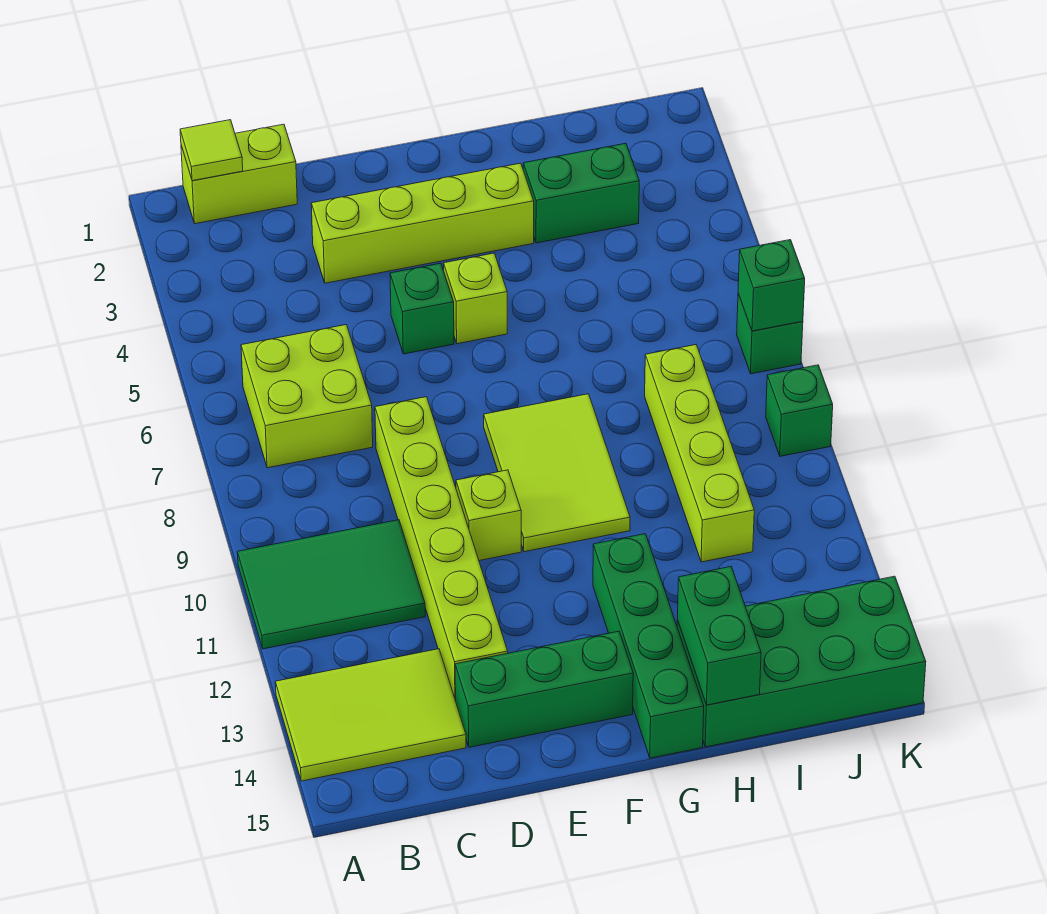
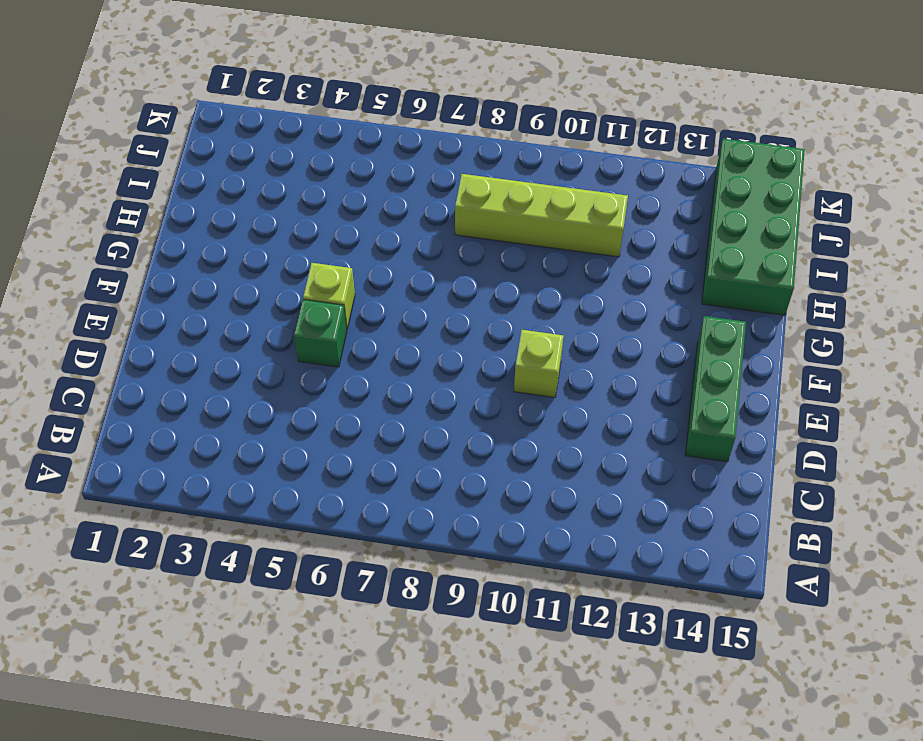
none -> green 2x3 tile [237,520,425,649]
none -> lime 2x3 tile [275,649,466,781]
none -> lime 1x2 brick [181,124,297,224]

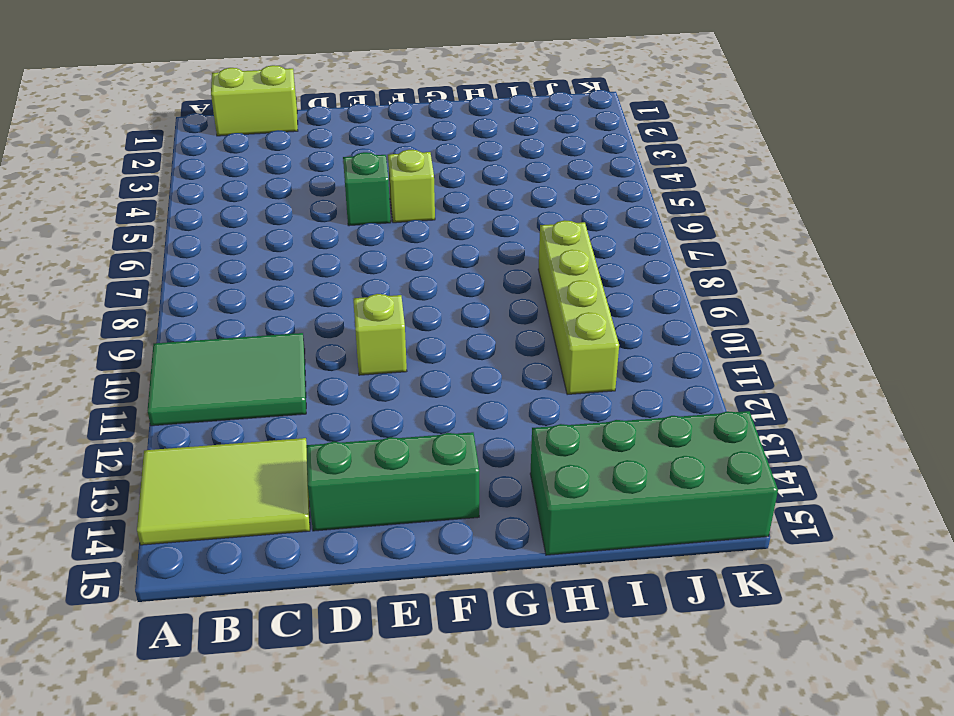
none -> lime 2x2 brick [241,325,373,468]
none -> lime 1x4 brick [311,163,534,283]
none -> lime 1x6 brick [375,397,508,701]

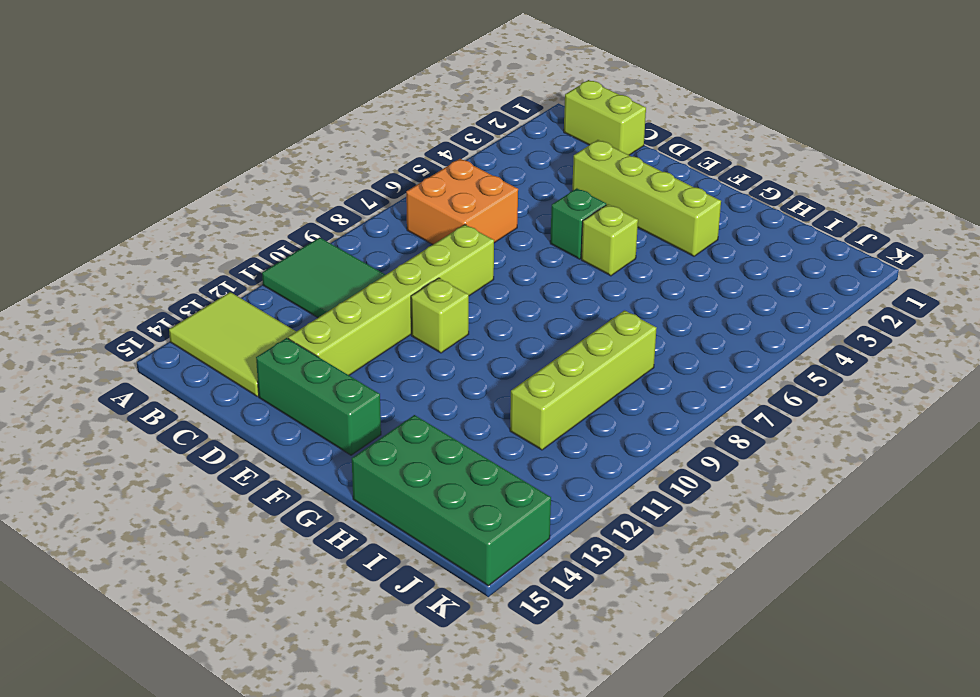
orange 2x2 brick [406,159,518,244] -> lime 2x2 brick [241,325,373,468]
none -> lime 2x3 tile [484,394,630,552]
none -> green 1x4 brick [593,534,704,758]
none -> green 1x2 brick [523,143,639,243]

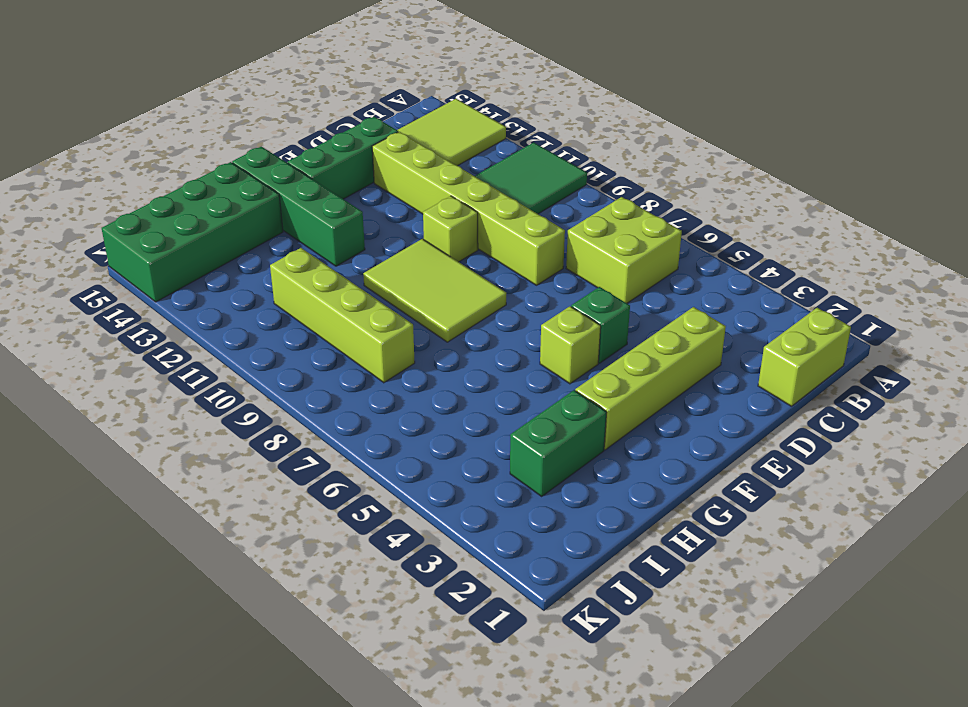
none -> green 1x1 brick [737,294,803,374]
none -> green 1x1 brick [766,365,833,456]
none -> lime 1x1 tile [180,120,243,181]

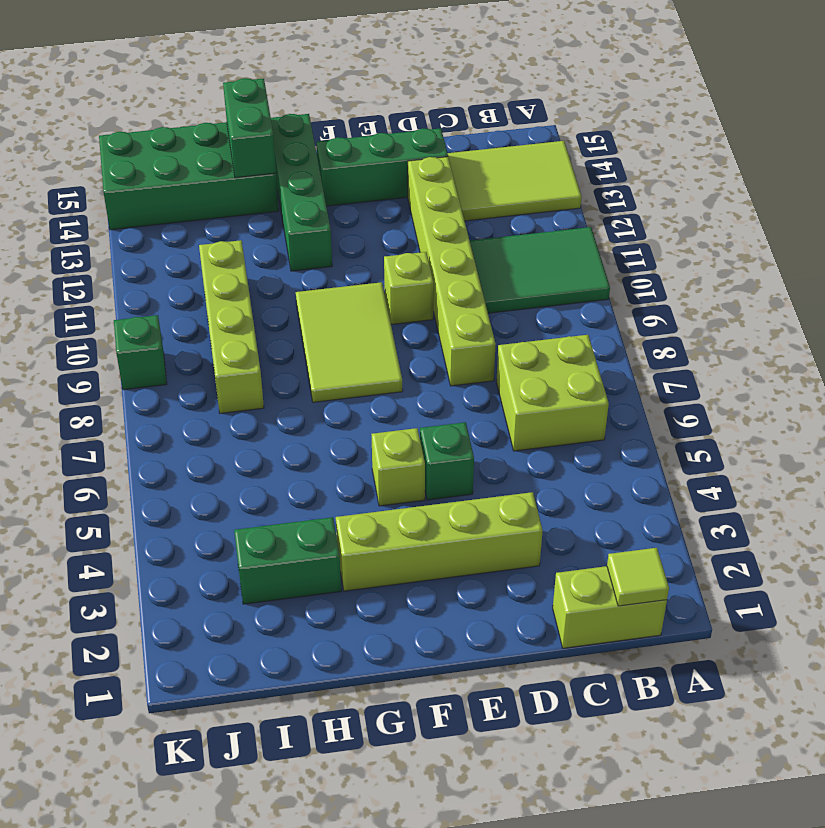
none -> green 1x1 brick [737,294,803,374]
none -> green 1x1 brick [738,240,805,331]

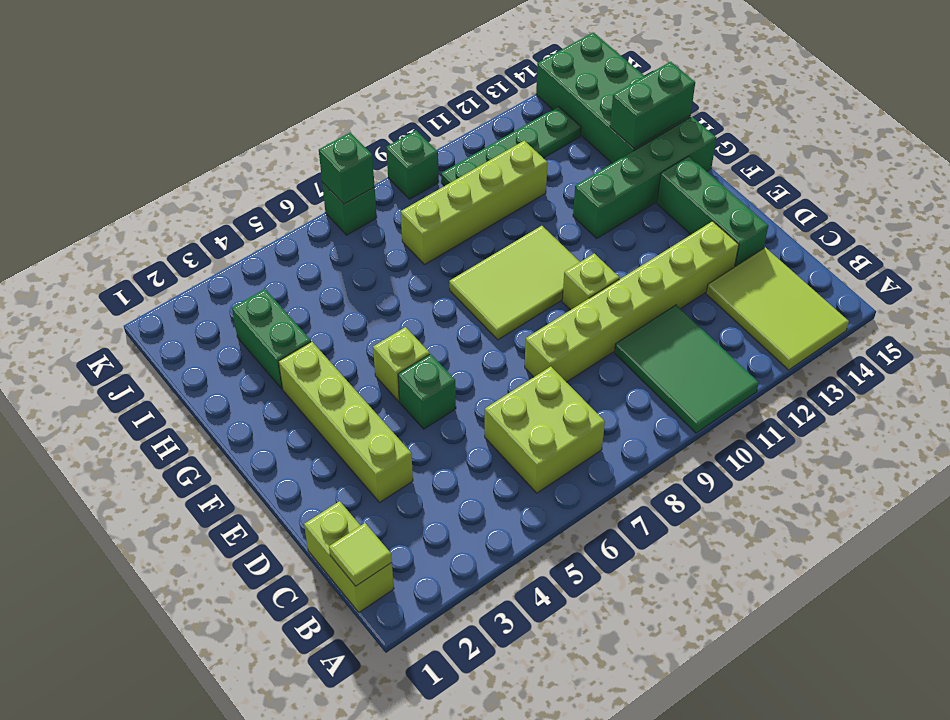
green 1x4 plate [441,106,581,186] -> none

